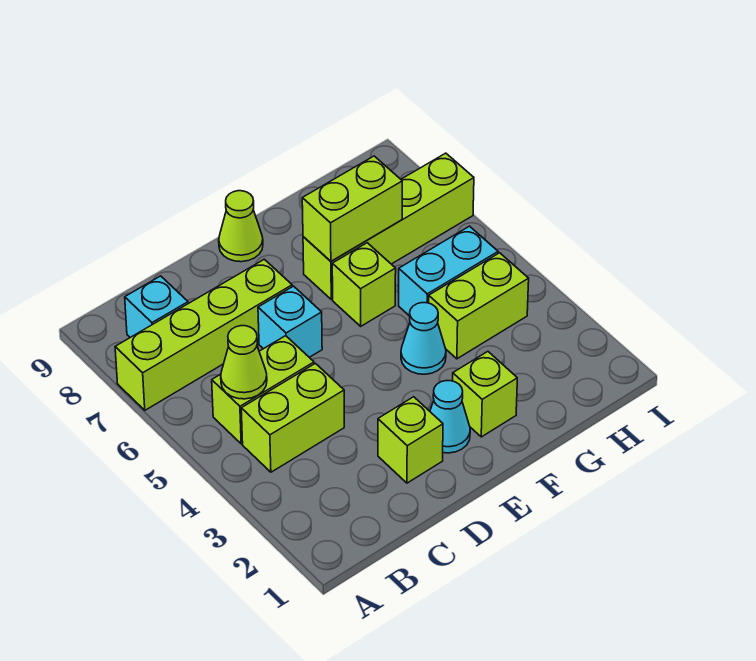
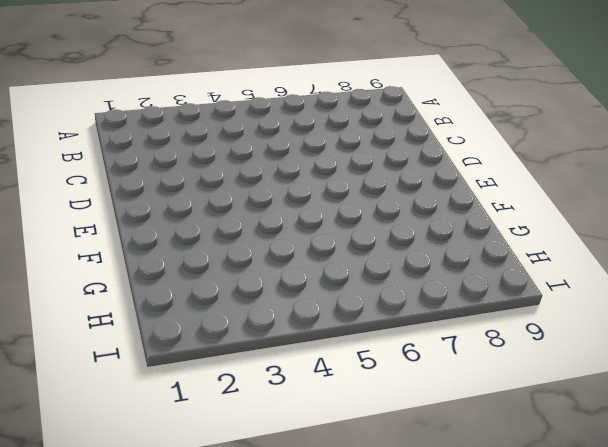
none -> lime 1x4 brick [115,259,292,410]
none -> lime 1x2 brick [241,363,344,472]
none -> lime 1x2 brick [212,336,314,444]

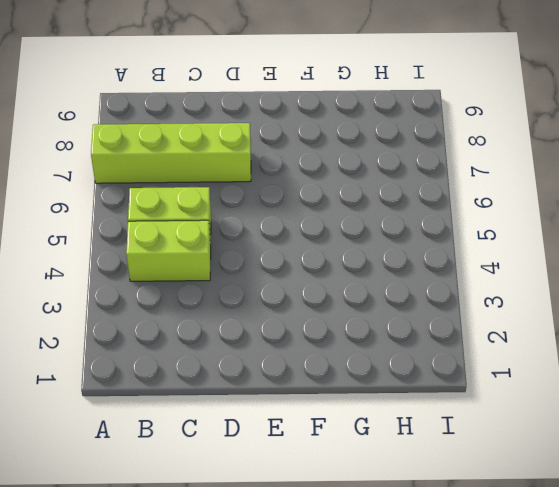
none -> cyan 1x1 brick [125,276,188,337]
none -> lime 1x1 brick [378,397,443,483]
none -> cyan 1x1 brick [258,286,322,357]

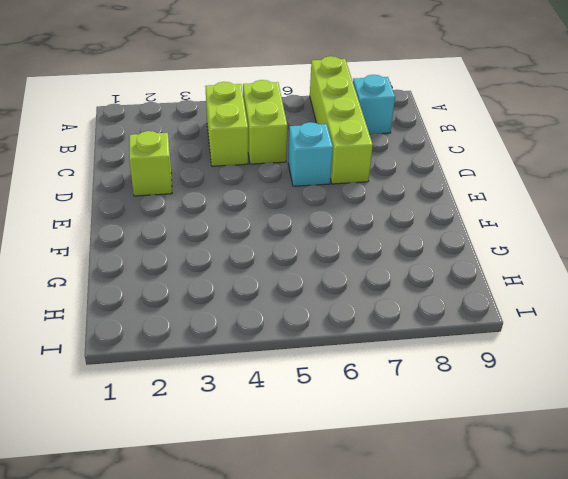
none -> cyan 1x1 cone [430,381,470,453]
none -> lime 1x1 cone [219,191,263,262]
none -> lime 1x1 brick [453,352,517,437]

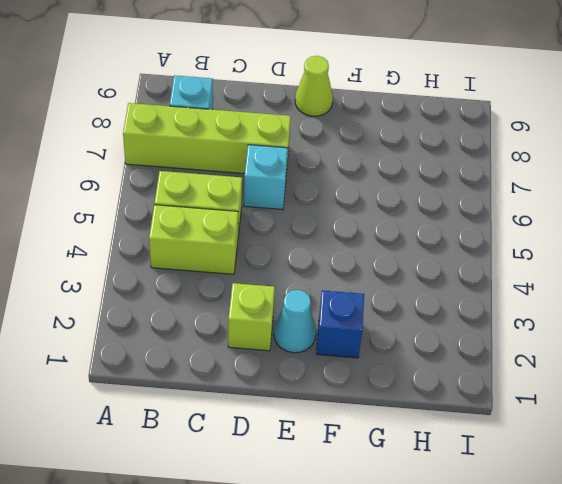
blue 1x1 brick [316,290,364,358] -> lime 1x1 brick [453,352,517,437]
none -> cyan 1x1 cone [401,303,446,374]
none -> lime 1x1 brick [332,243,396,326]
none -> lime 1x4 brick [303,153,474,300]

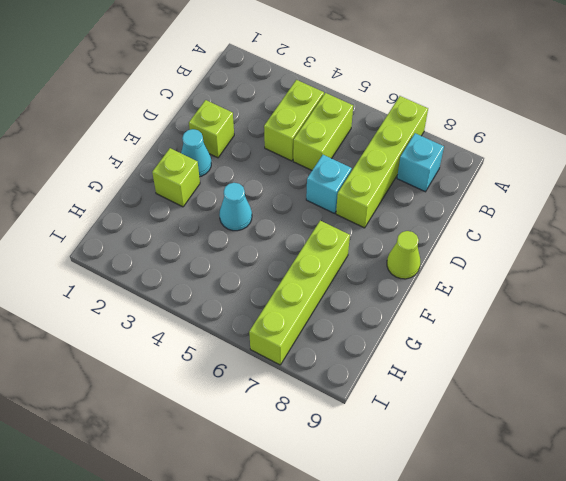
none -> lime 1x1 brick [332,243,396,326]
none -> lime 1x2 brick [429,253,529,359]
none -> cyan 1x2 brick [399,226,498,316]

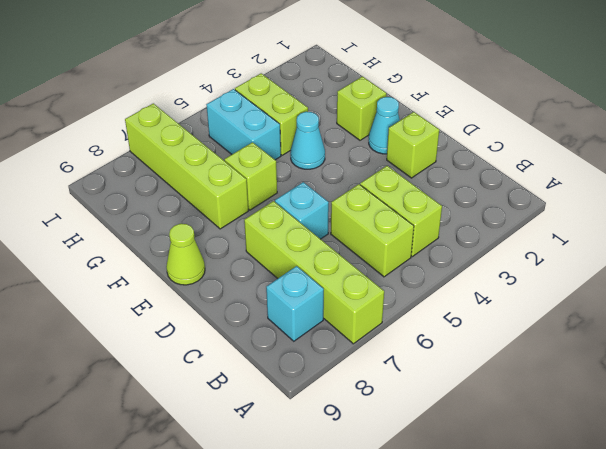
none -> lime 1x1 cone [221,326,267,399]
none -> lime 1x2 brick [302,156,402,261]

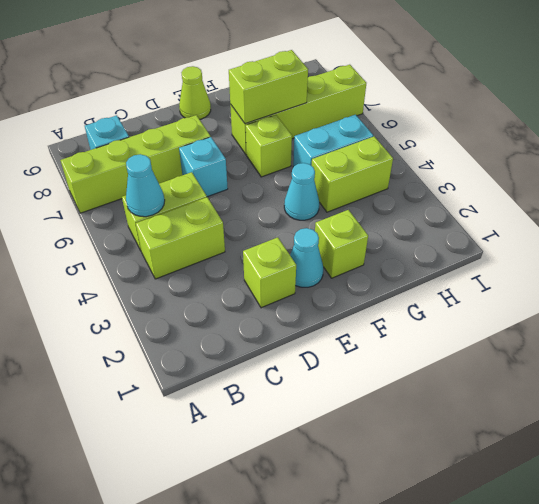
cyan 1x1 cone [126,154,165,217] -> lime 1x1 cone [221,326,267,399]

